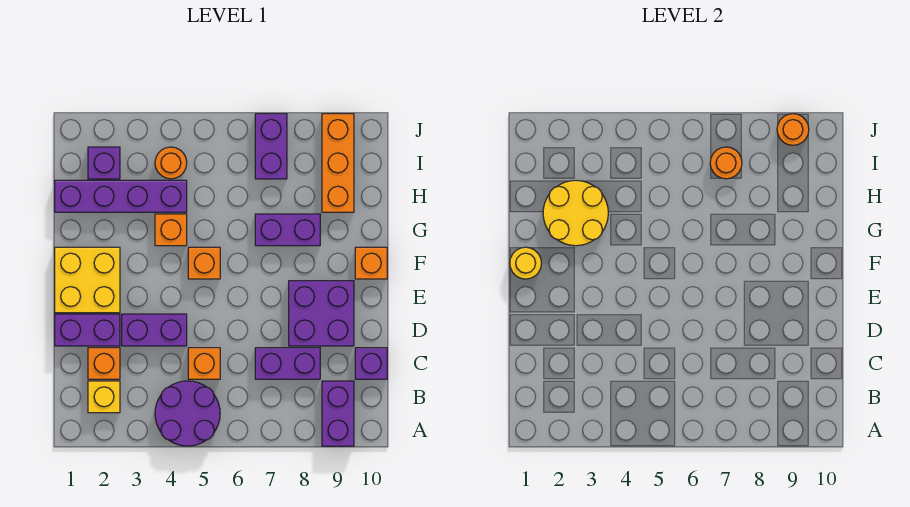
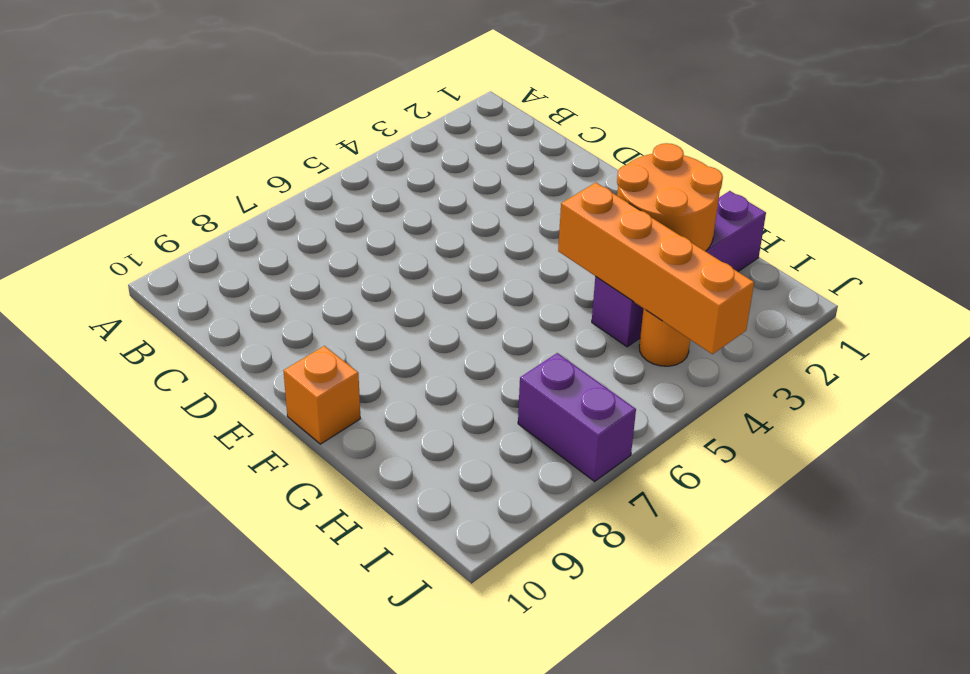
orange 2x2 round brick [617,143,723,251] -> yellow 2x2 round brick [543,180,608,246]
orange 1x4 brick [558,183,754,354] -> none
none -> purple 2x2 round brick [155,381,220,446]
none -> purple 1x2 brick [322,381,354,446]
none -> yellow 1x1 brick [88,381,120,413]

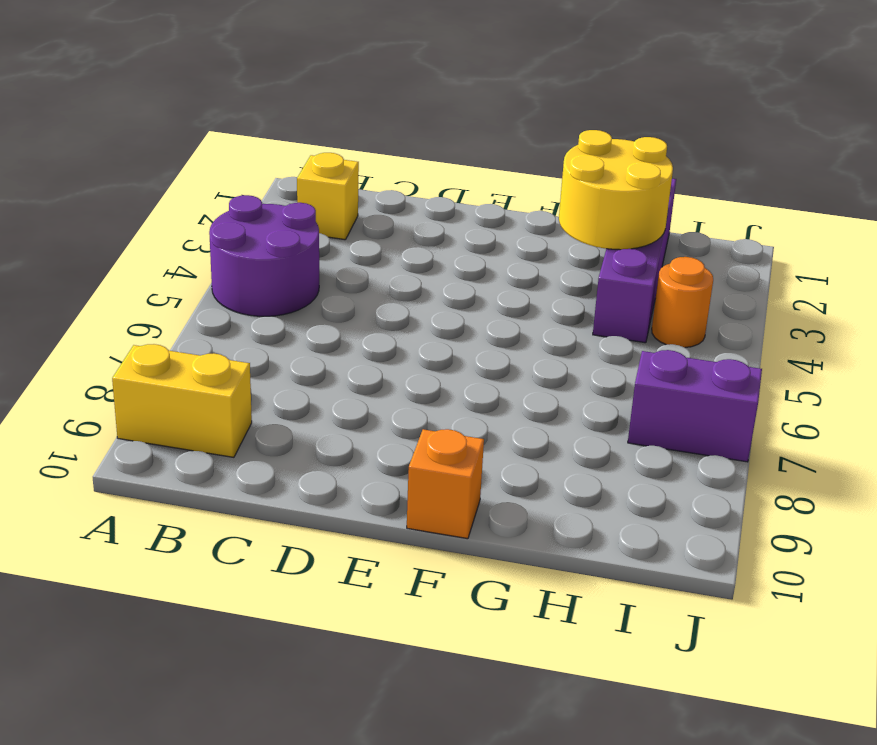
yellow 1x2 brick [112,344,252,457] -> purple 1x2 brick [322,381,354,446]
none -> orange 1x1 brick [88,348,120,379]
none -> orange 1x1 brick [188,348,220,379]
none -> purple 1x2 brick [255,348,320,379]

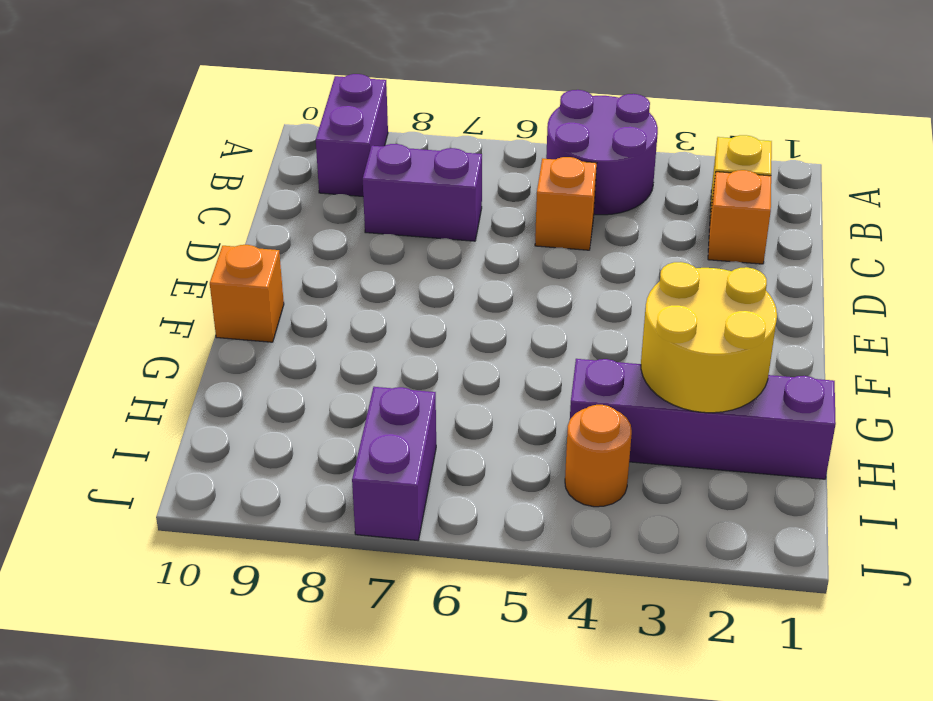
none -> purple 1x1 brick [355,348,387,379]
none -> purple 1x2 brick [55,314,120,346]
none -> purple 1x2 brick [122,314,187,346]

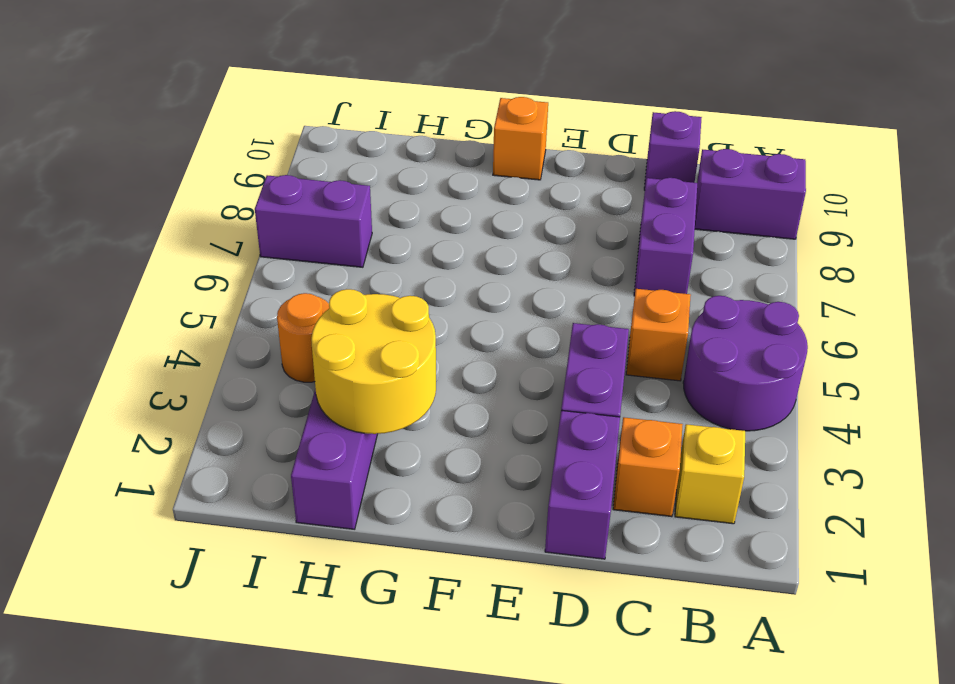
none -> purple 2x2 brick [289,281,354,346]
none -> yellow 2x2 brick [55,247,120,313]
none -> orange 1x1 brick [188,247,220,279]

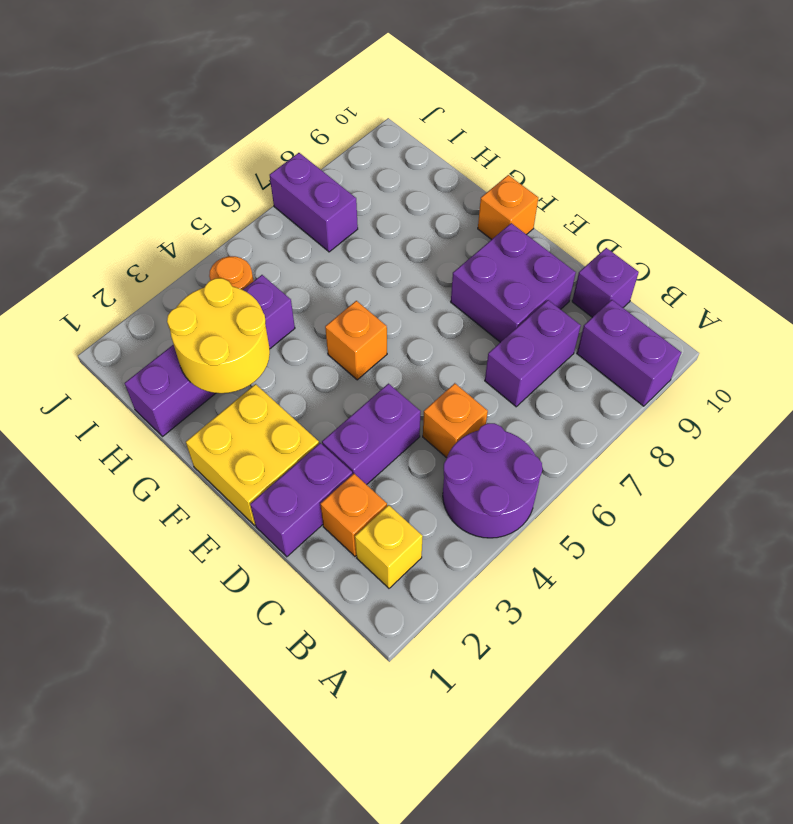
none -> orange 1x1 brick [155,214,187,246]
none -> purple 1x2 brick [255,214,320,246]
none -> orange 1x3 brick [322,114,354,212]

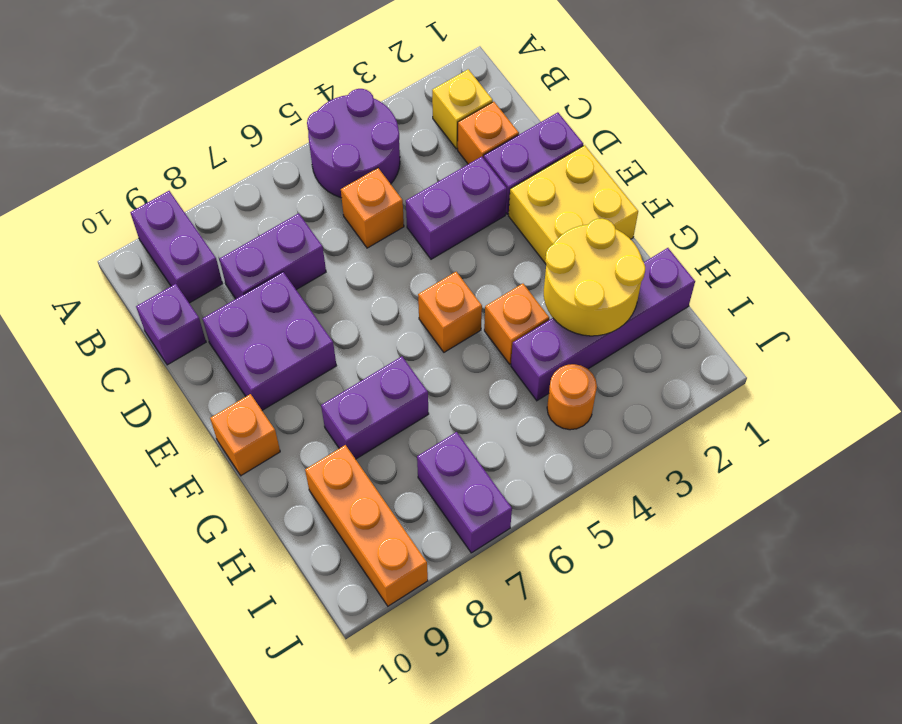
none -> purple 1x1 brick [88,147,120,179]
none -> yellow 1x1 round brick [510,247,542,279]
none -> orange 1x1 round brick [710,147,742,179]

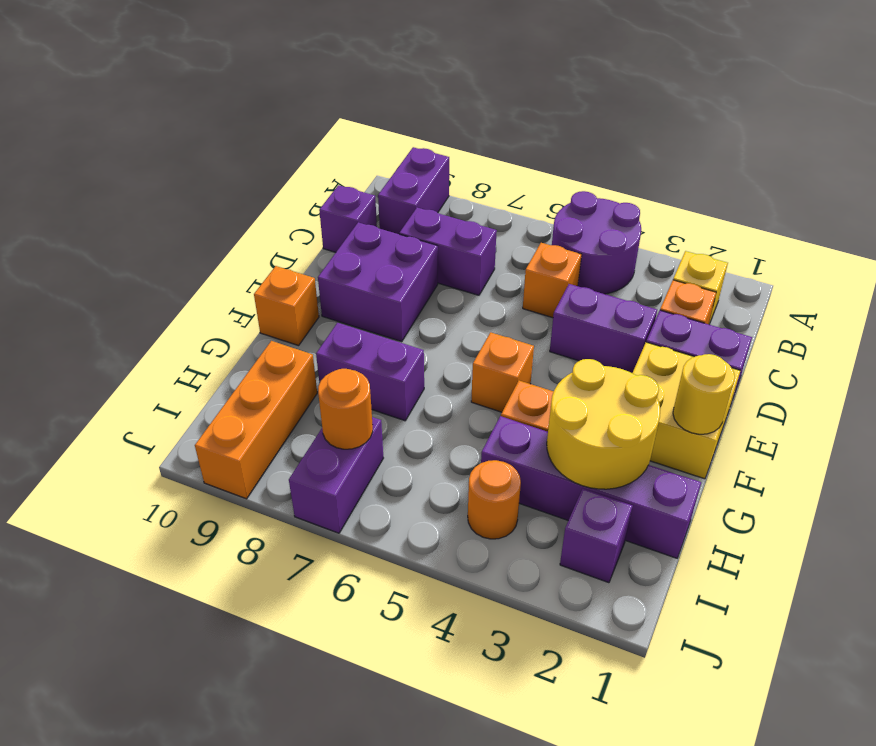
none -> orange 1x1 round brick [777,114,809,145]

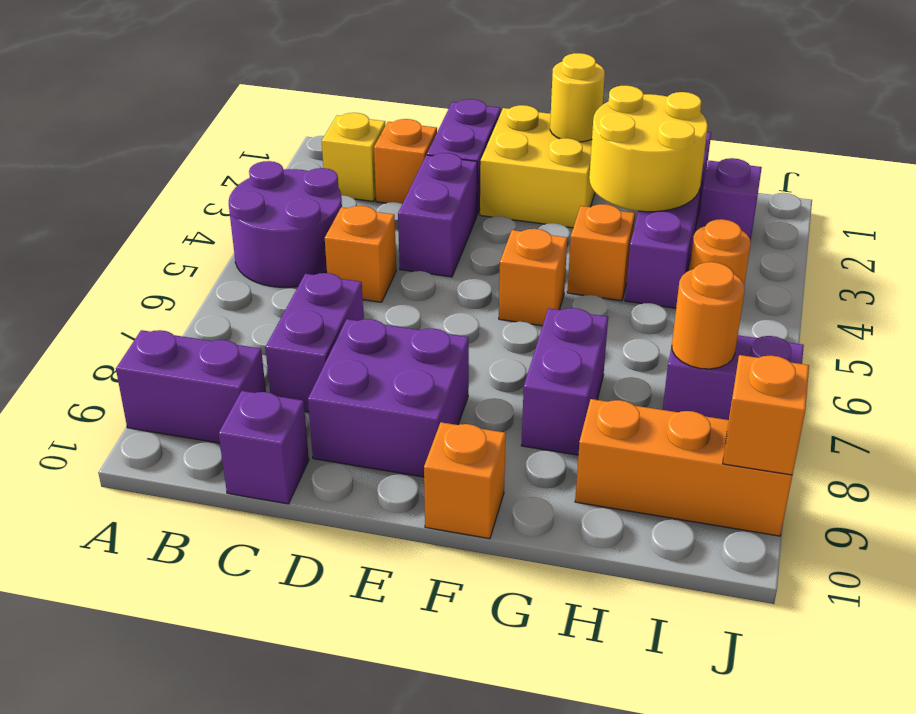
orange 1x1 brick [723,355,809,475] -> orange 1x1 round brick [777,114,809,145]

